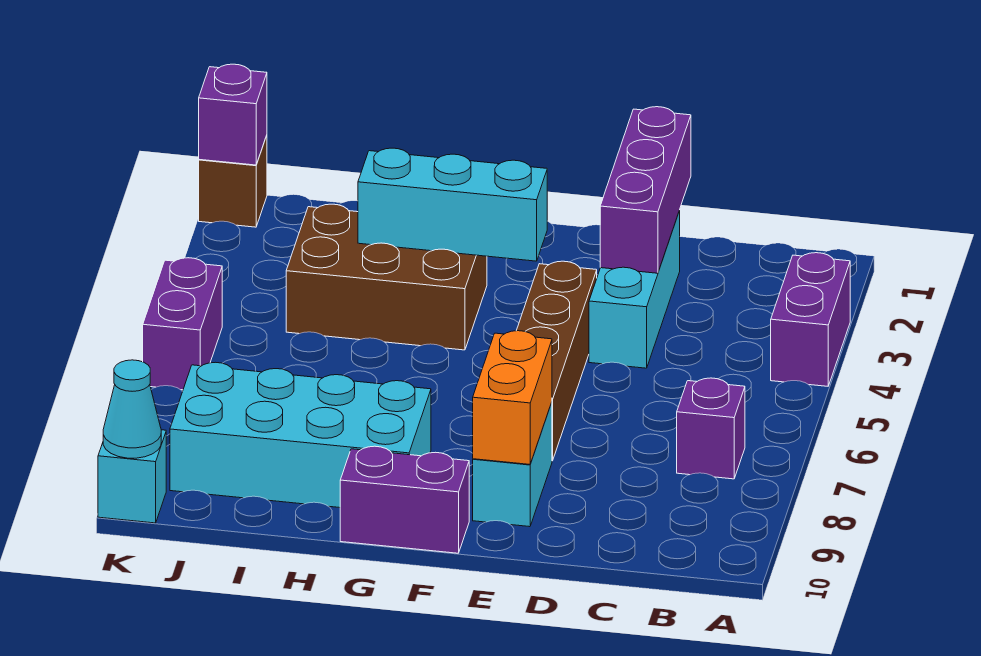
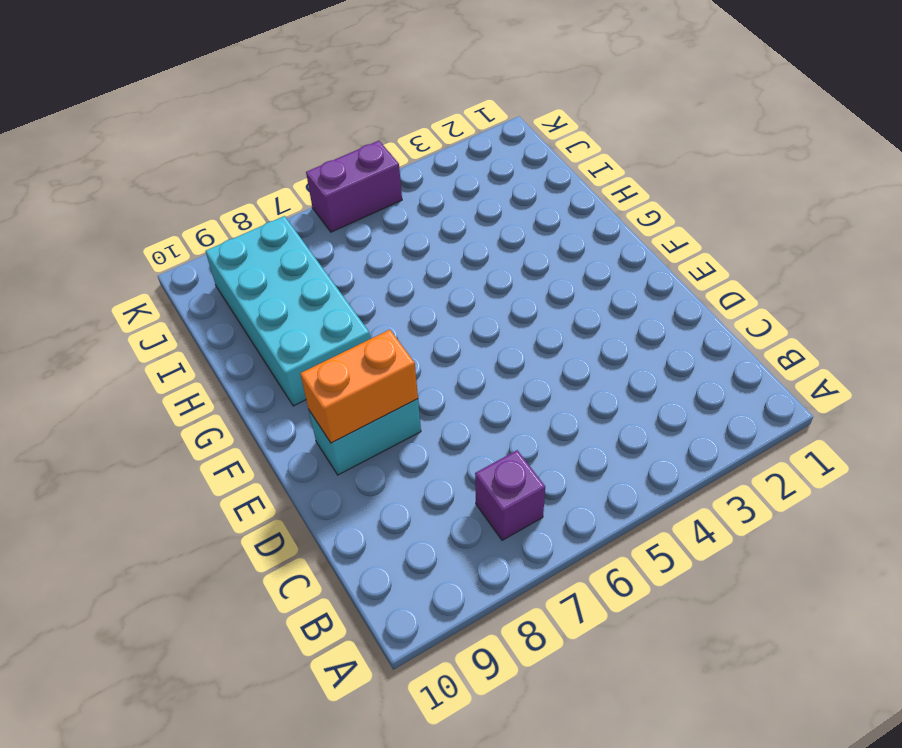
none -> purple 1x2 brick [771,253,850,386]
none -> cyan 1x3 brick [589,211,680,368]
none -> brown 1x4 brick [516,261,597,461]

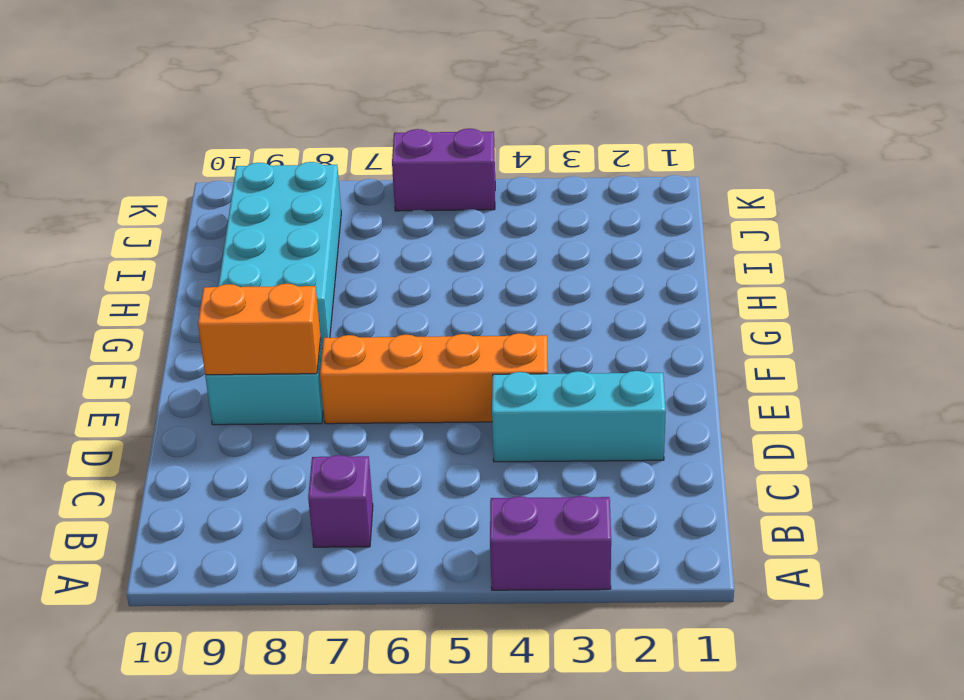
orange 1x4 brick [320,333,548,424] -> brown 1x4 brick [516,261,597,461]
none -> purple 1x2 brick [340,446,469,553]
none -> brown 2x3 brick [286,204,487,350]
none -> brown 1x1 brick [199,136,267,227]

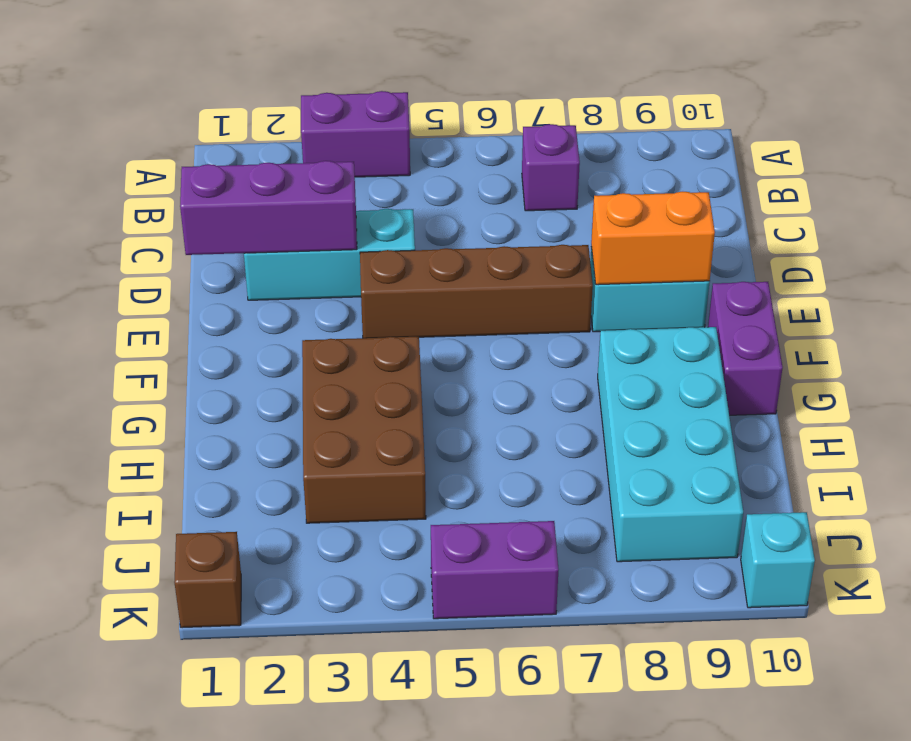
none -> cyan 1x3 brick [358,148,547,261]
none -> purple 1x1 brick [199,64,267,165]
none -> cyan 1x1 cone [103,360,161,458]

